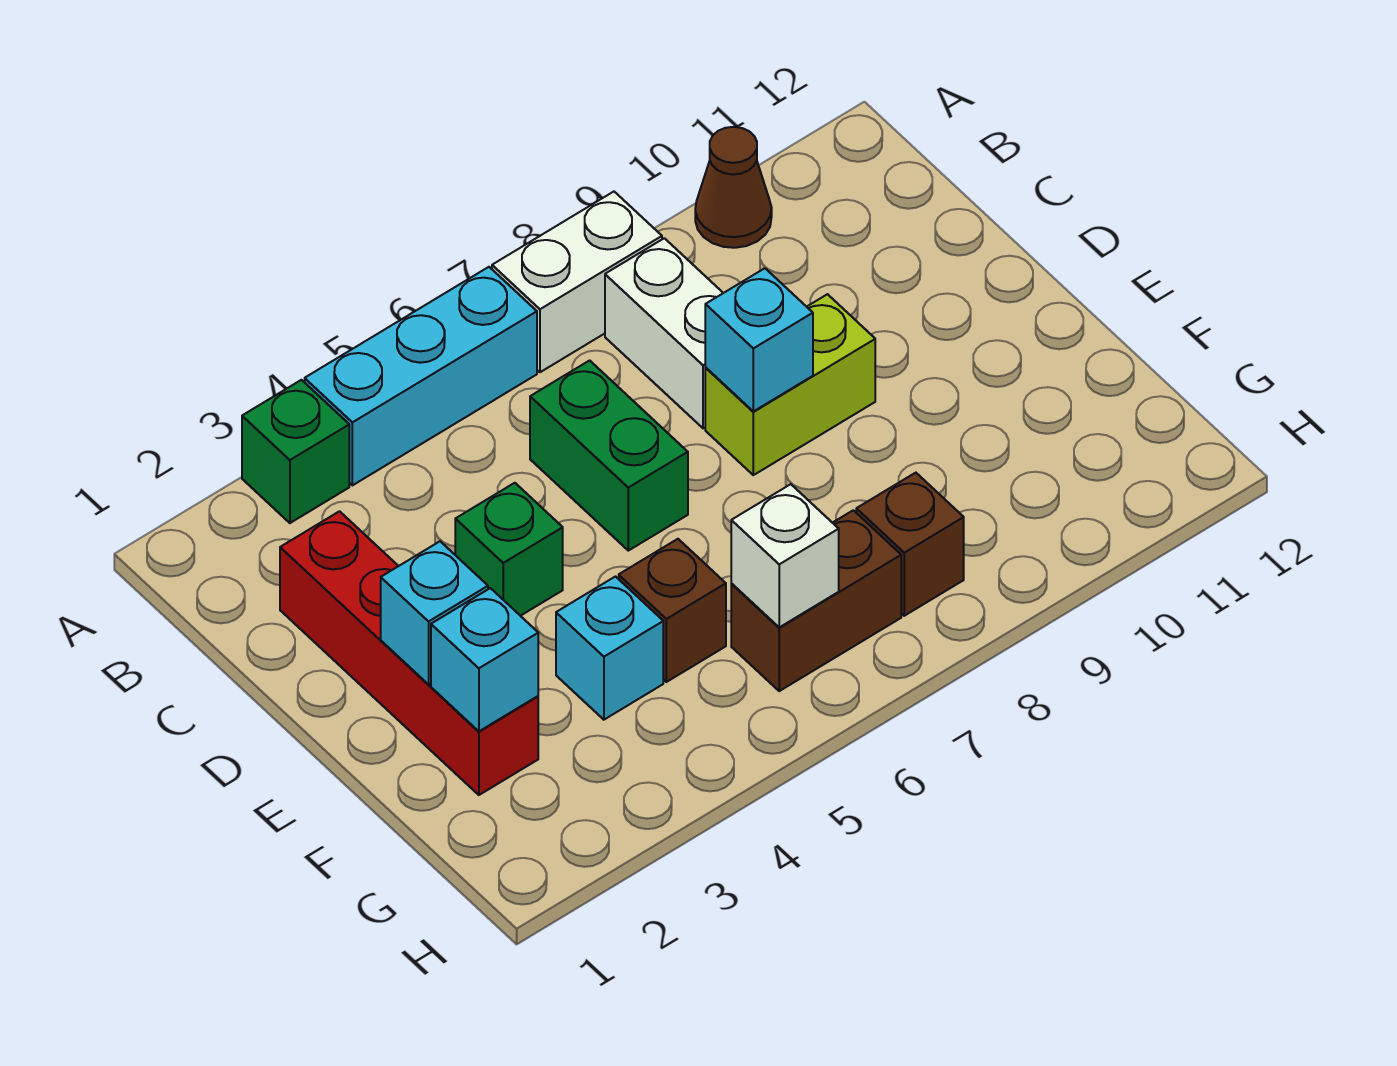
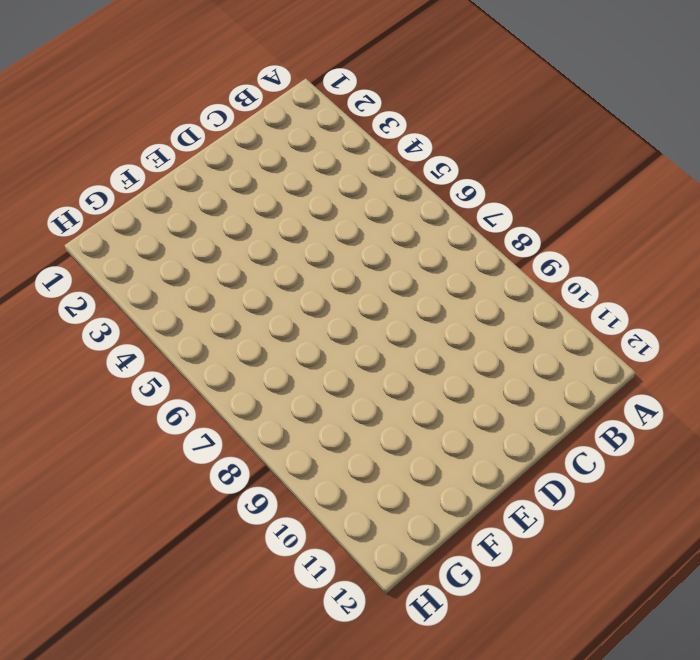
none -> green 1x1 brick [242,380,349,523]
none -> cyan 1x3 brick [305,267,537,485]
none -> white 1x2 brick [492,192,662,372]

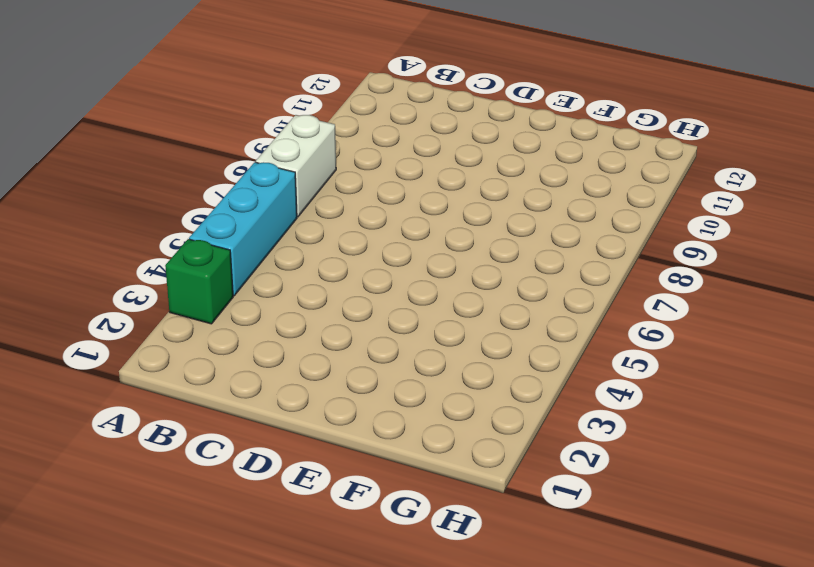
none -> brown 1x1 cone [695,127,772,248]
none -> white 1x2 brick [605,238,723,428]
none -> red 1x4 brick [280,511,538,795]

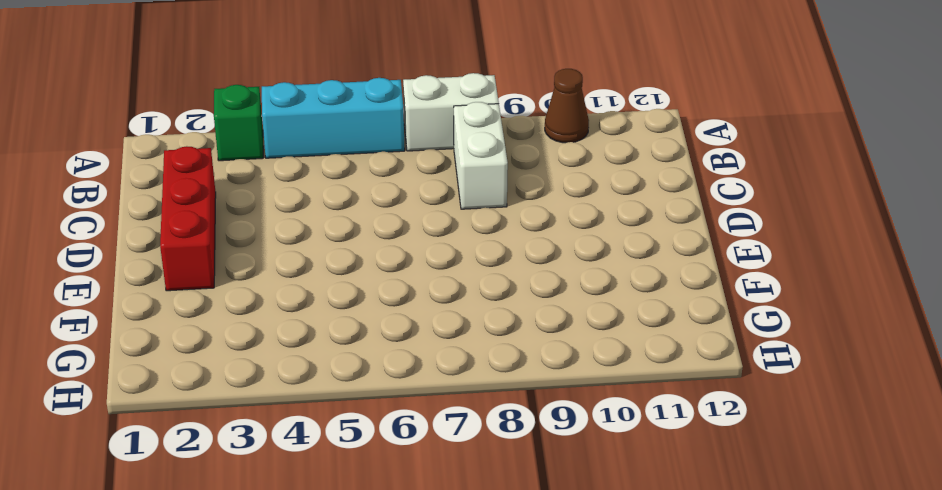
red 1x3 brick [160,146,216,291] -> red 1x4 brick [280,511,538,795]
none -> green 1x2 brick [530,361,688,551]
none -> green 1x1 brick [455,483,563,616]
none -> lime 1x2 brick [705,294,875,475]

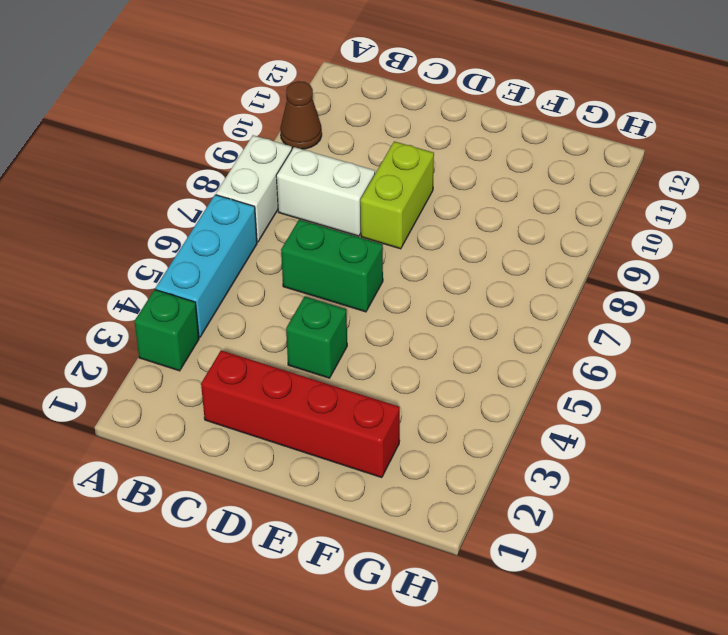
none -> cyan 1x1 brick [556,577,663,720]
none -> brown 1x1 brick [619,539,726,682]
none -> brown 1x2 brick [731,510,901,691]

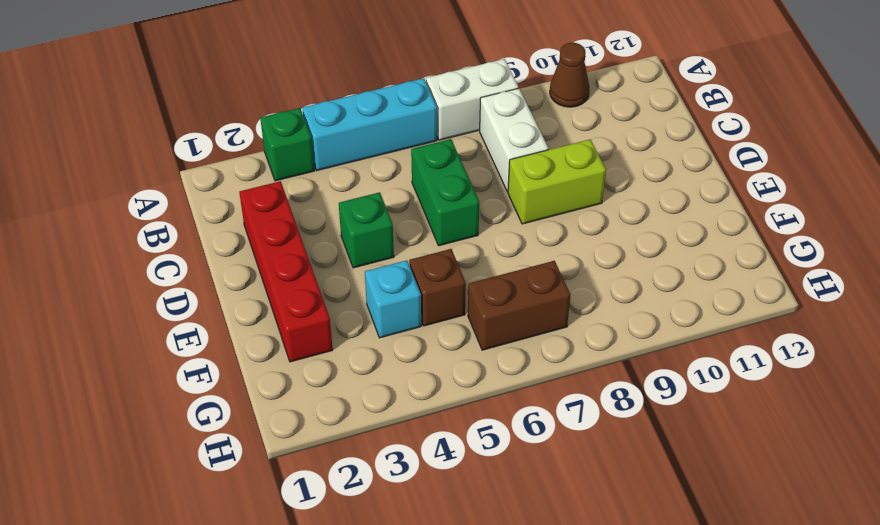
none -> brown 1x1 brick [856,473,964,616]
none -> cyan 1x1 brick [705,268,813,411]
none -> cyan 1x1 brick [381,541,488,684]

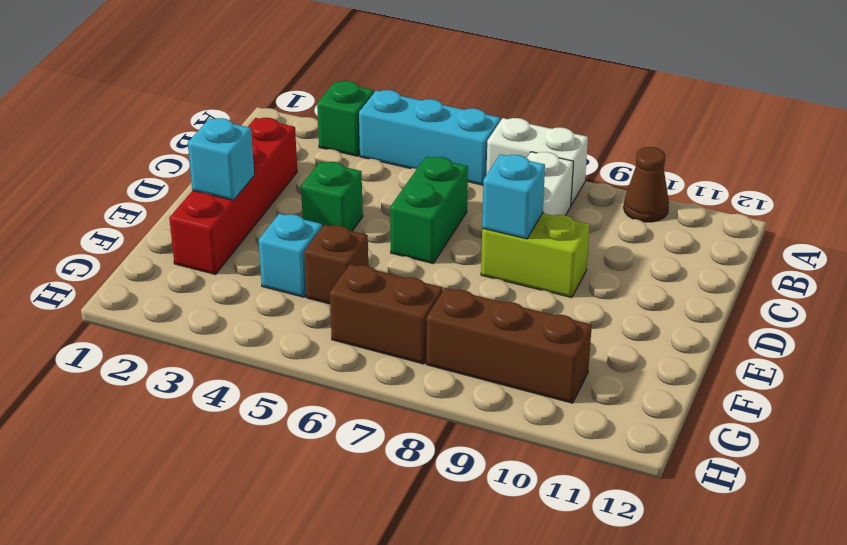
brown 1x3 brick [427,288,592,403] -> brown 1x1 brick [856,473,964,616]
none -> cyan 1x1 brick [431,588,538,731]
none -> white 1x1 brick [731,484,839,627]

